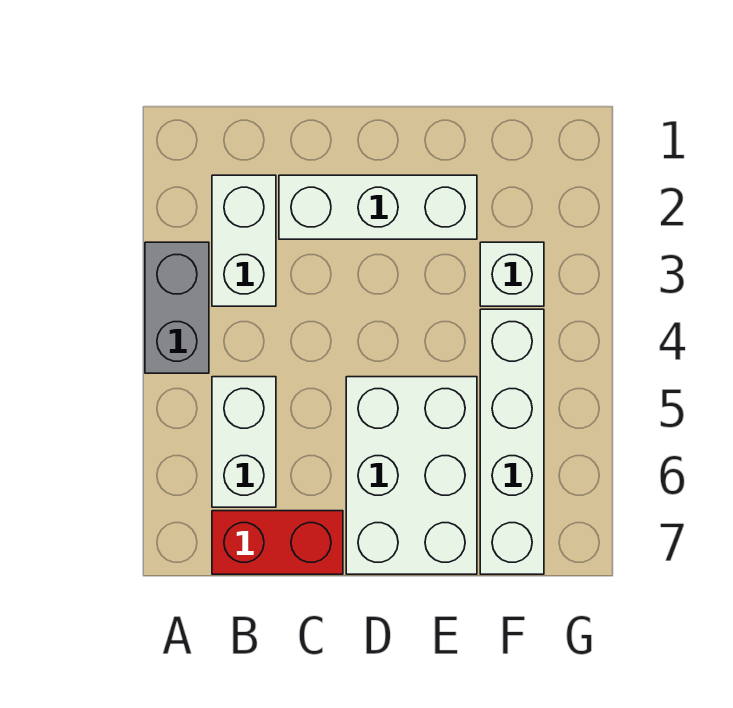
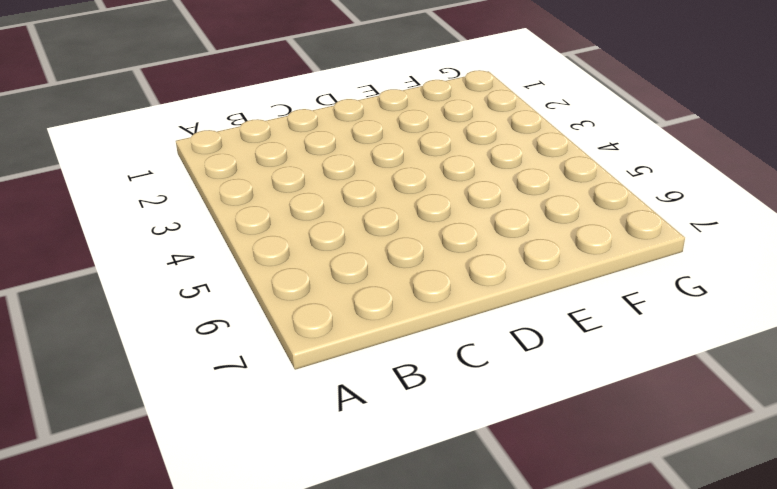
none -> grey 1x2 brick [145,242,209,373]
none -> white 1x2 brick [212,175,276,306]

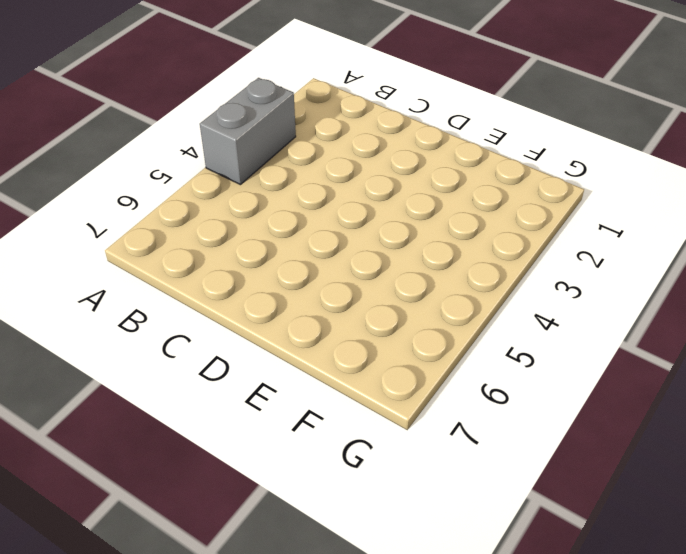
none -> white 1x2 brick [212,175,276,306]
none -> white 1x2 brick [212,377,276,507]

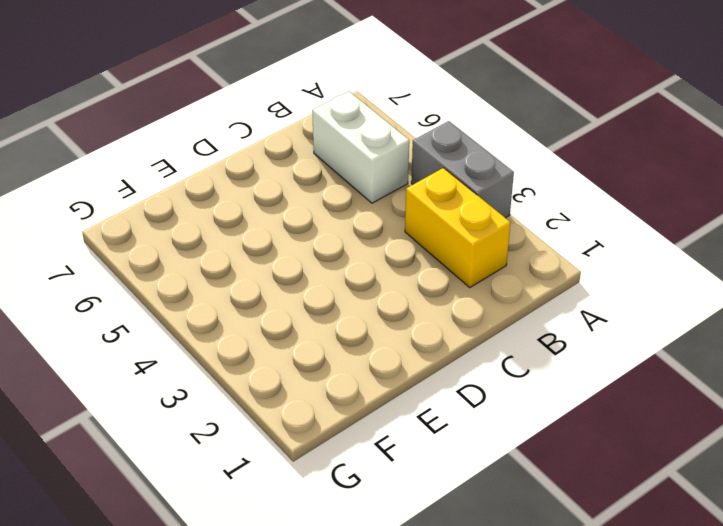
yellow 1x2 brick [405,168,511,287] -> white 1x2 brick [212,175,276,306]
none -> red 1x2 brick [212,511,343,574]
none -> white 1x3 brick [279,175,477,239]

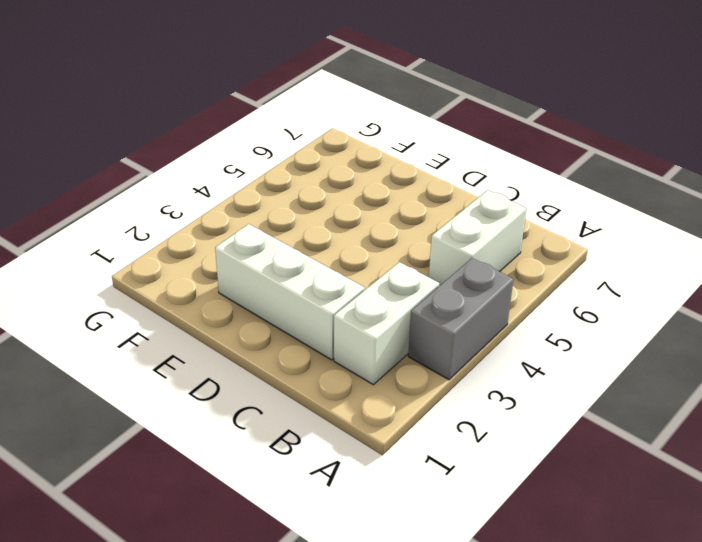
none -> red 1x2 brick [212,511,343,574]
none -> white 2x3 brick [346,377,477,574]

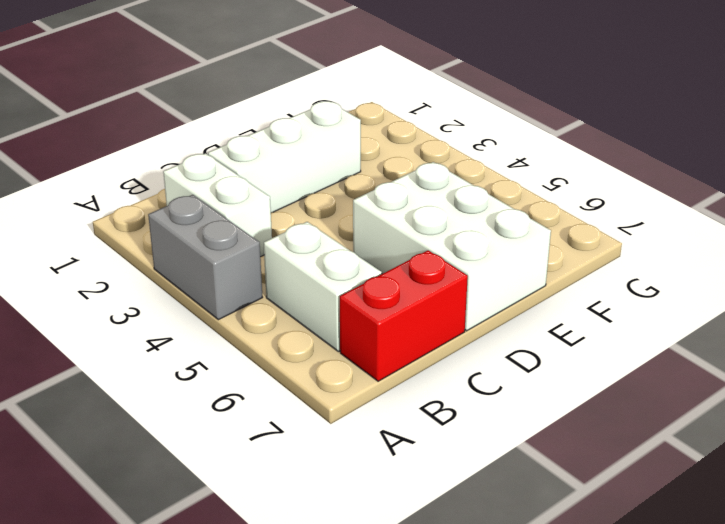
none -> white 1x1 brick [480,242,544,306]
none -> white 1x4 brick [480,309,544,574]

